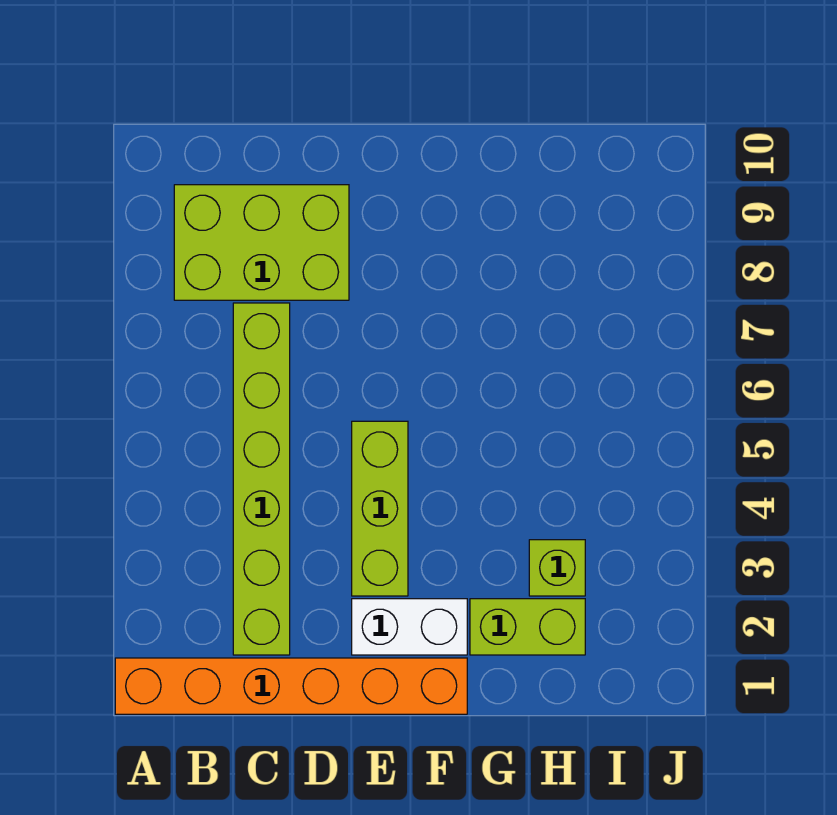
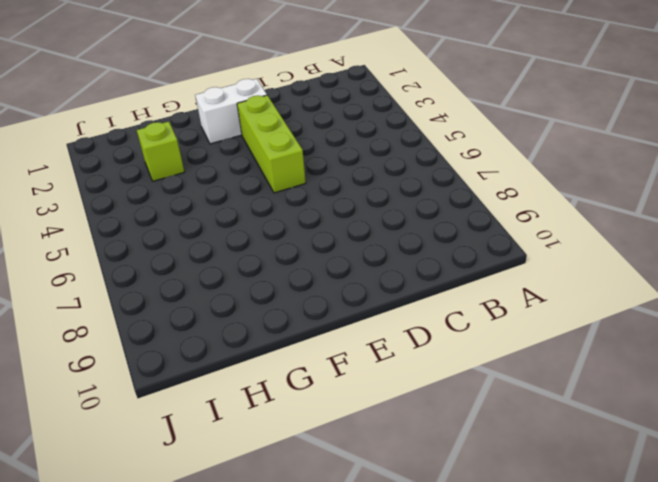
none -> orange 1x6 brick [115,658,467,714]
none -> lime 2x3 brick [174,185,349,300]

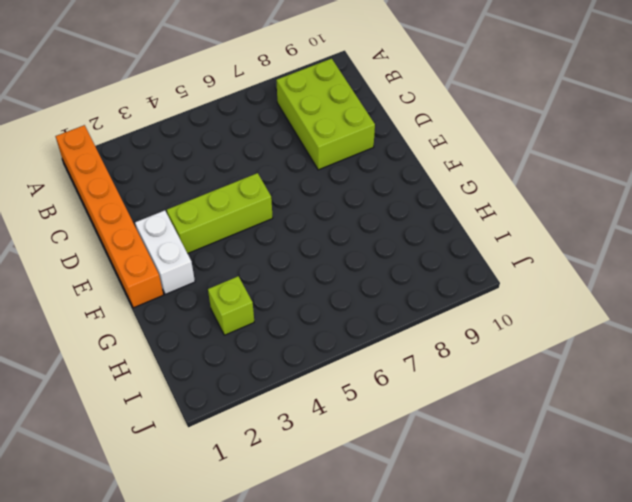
none -> lime 1x6 brick [233,303,290,655]
none -> lime 1x2 brick [470,599,585,655]

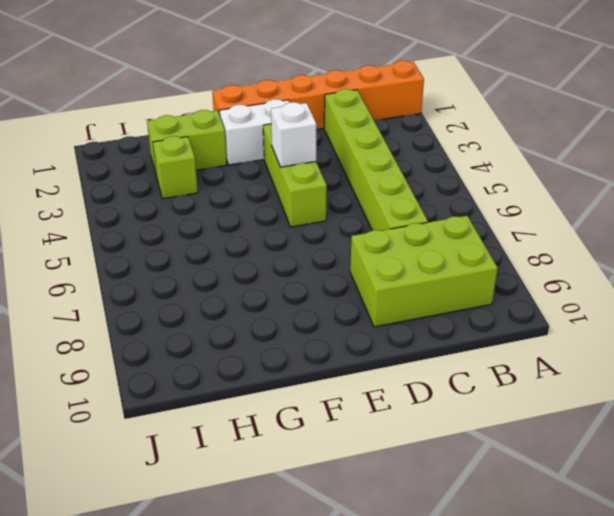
white 1x1 brick [271,102,316,167] -> none

